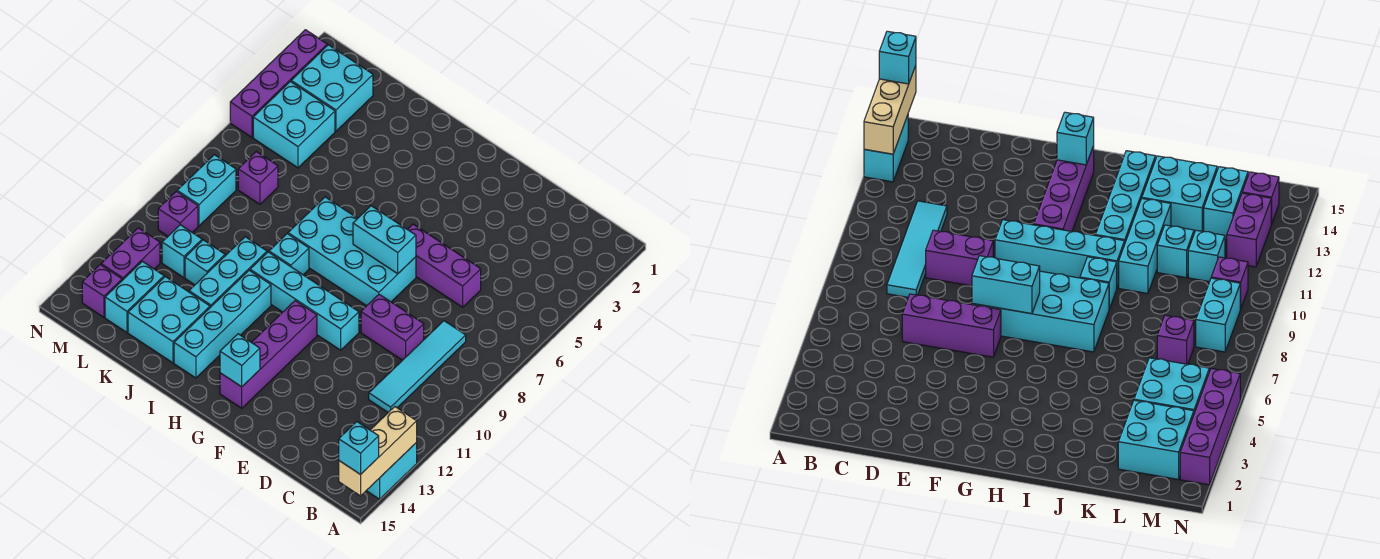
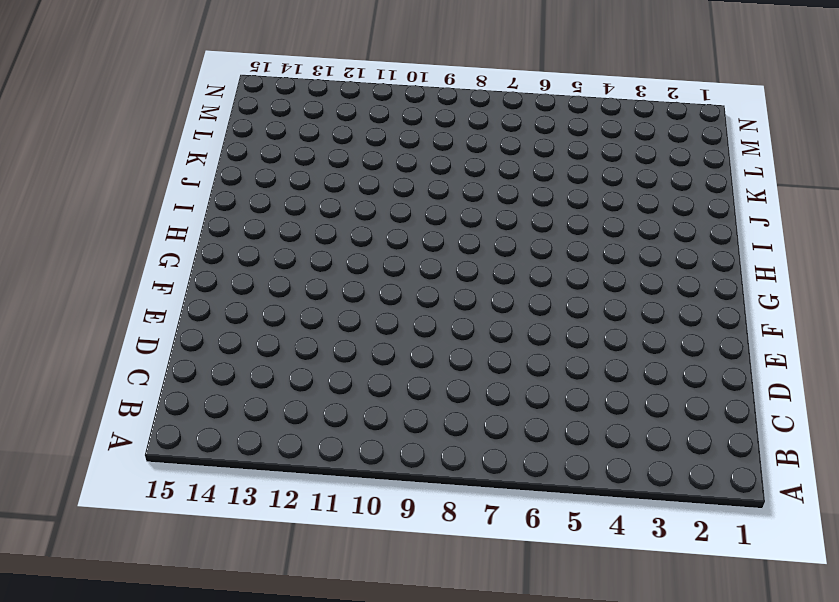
none -> cyan 1x2 brick [366,442,417,499]
none -> cyan 1x4 tile [369,321,466,412]
none -> purple 1x3 brick [408,224,481,307]

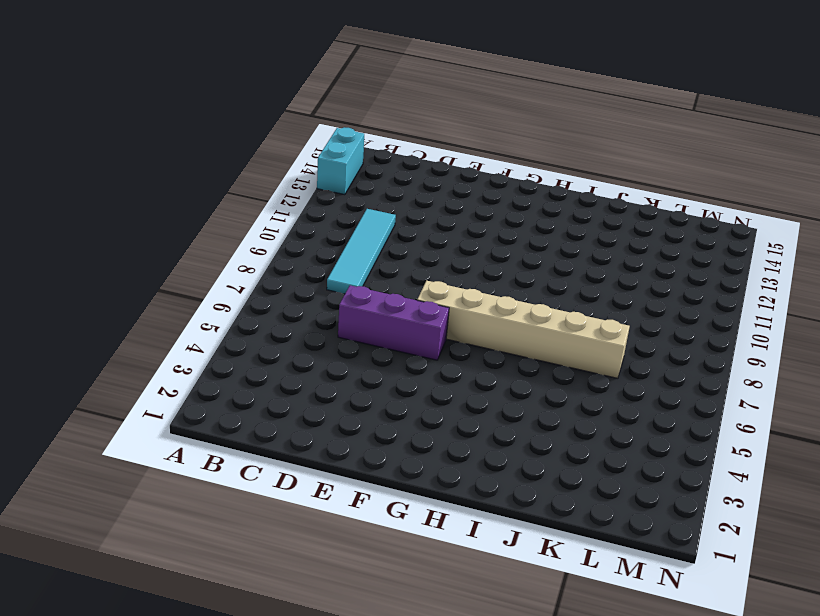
tan 1x6 brick [417,281,630,378] -> cyan 2x4 brick [288,197,416,306]
none -> purple 1x2 brick [361,294,424,360]
none -> cyan 1x4 brick [250,252,359,350]
none -> purple 1x4 brick [220,301,317,408]

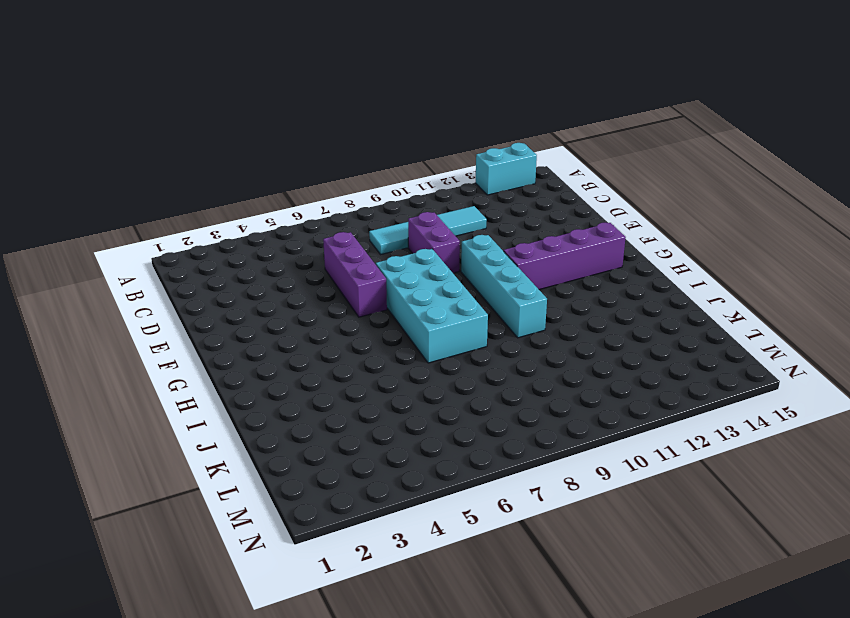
none -> cyan 1x1 brick [269,234,309,275]
none -> cyan 1x4 brick [174,270,271,378]
none -> cyan 1x3 brick [189,237,267,307]

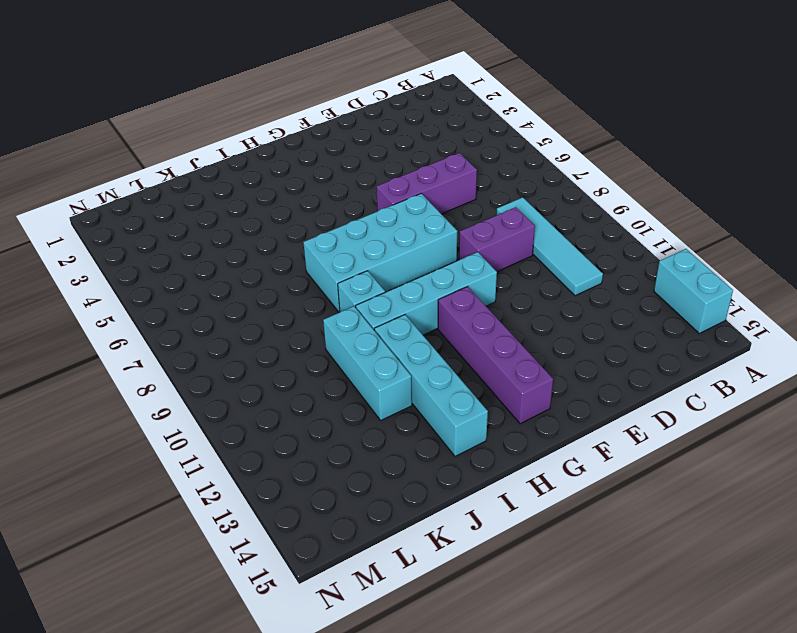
none -> cyan 2x2 brick [128,277,210,363]
none -> cyan 1x1 brick [185,240,225,285]
none -> cyan 2x2 brick [291,45,373,131]

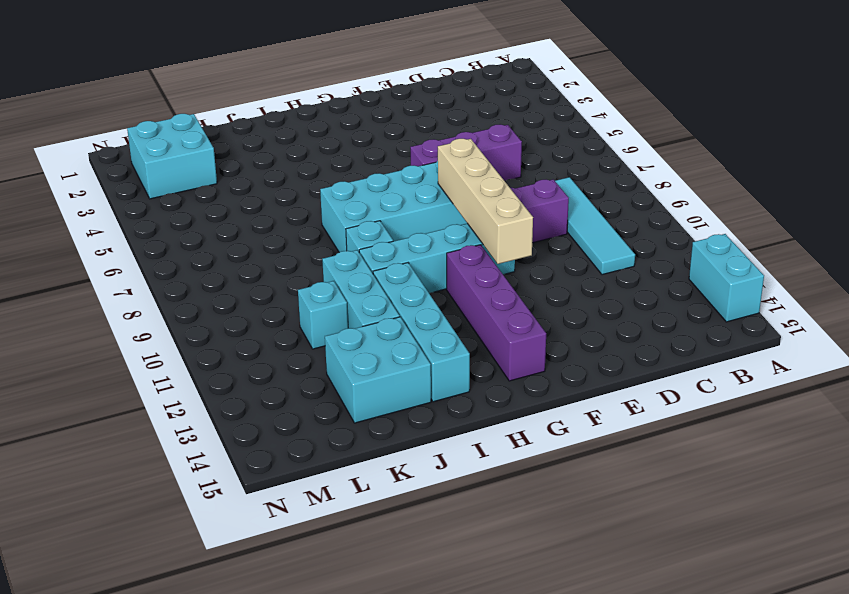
tan 1x4 brick [438,139,533,264] -> none
none -> cyan 2x2 brick [253,81,335,168]
none -> purple 1x1 brick [238,152,278,204]
none -> cyan 1x1 brick [162,225,202,278]

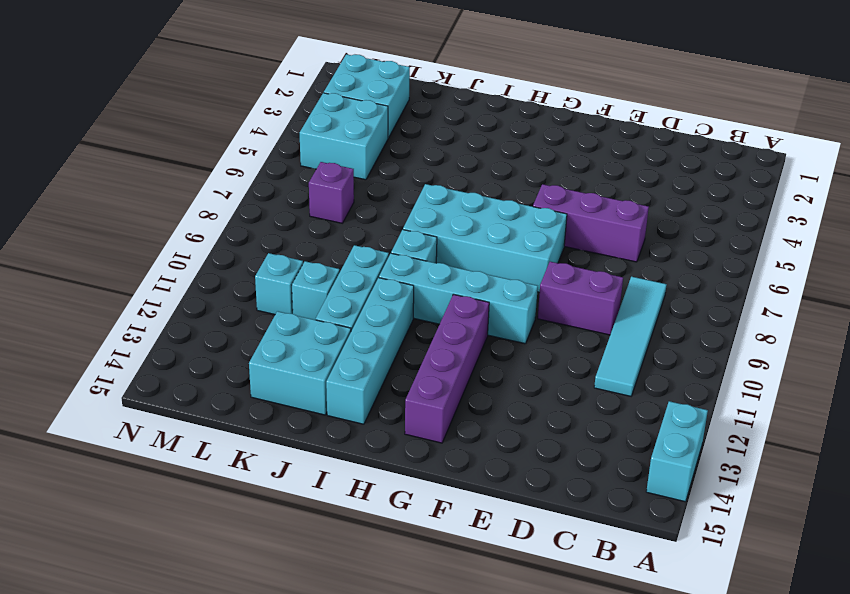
none -> cyan 1x2 brick [105,261,164,332]
none -> cyan 1x2 brick [177,155,236,226]
none -> purple 1x1 brick [158,191,198,236]

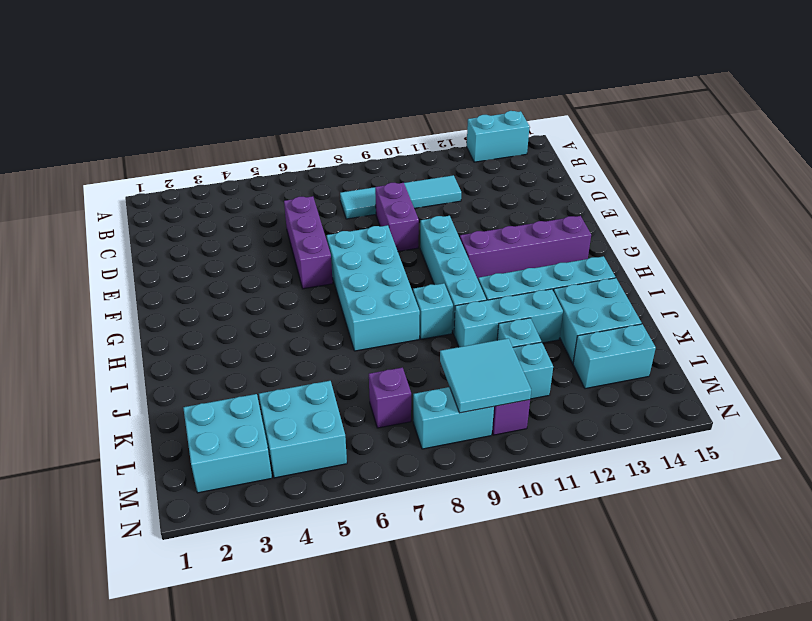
cyan 2x2 tile [440,338,531,413] -> none
none -> purple 1x2 brick [101,228,160,280]
none -> purple 1x1 brick [82,265,122,317]
none -> purple 1x4 brick [230,30,327,137]

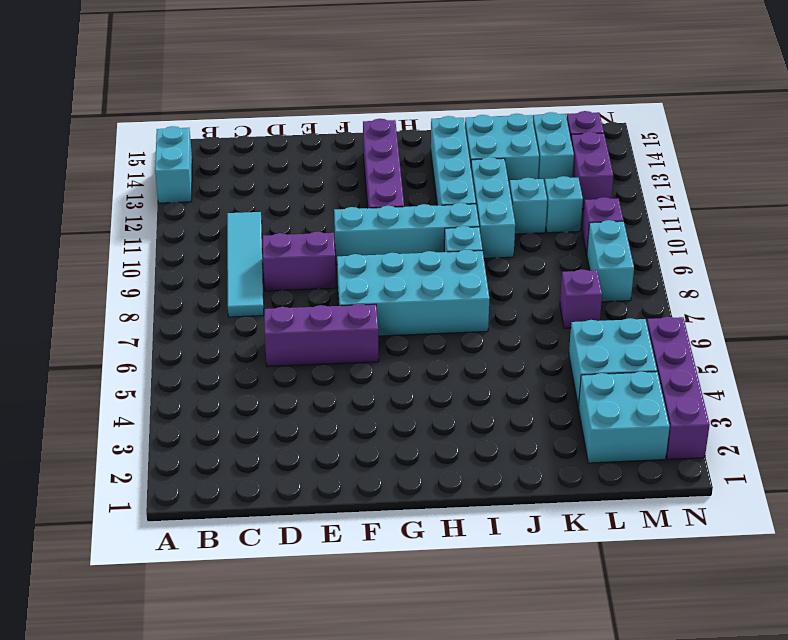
none -> tan 1x3 brick [339,407,417,496]
none -> cyan 1x2 brick [353,206,416,274]
none -> cyan 1x1 brick [220,334,260,387]

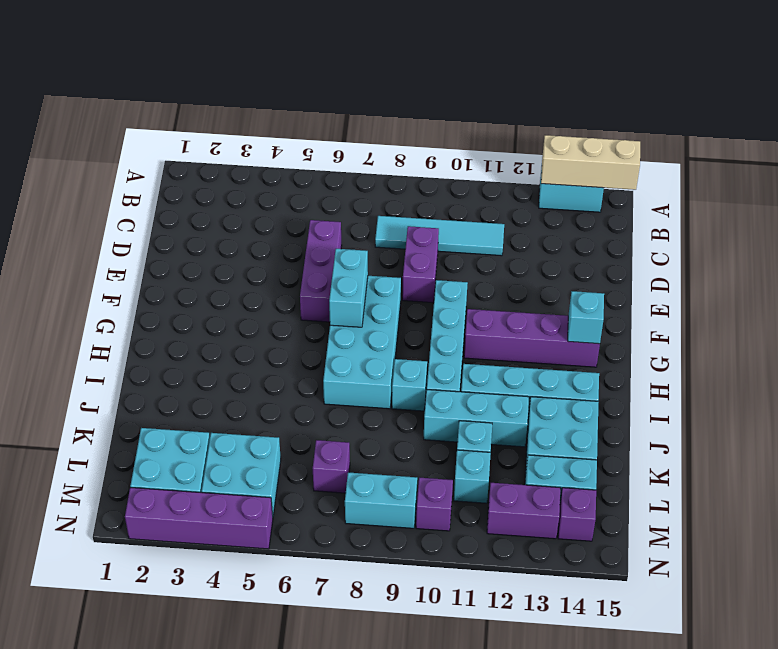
none -> cyan 1x1 brick [339,422,379,475]

